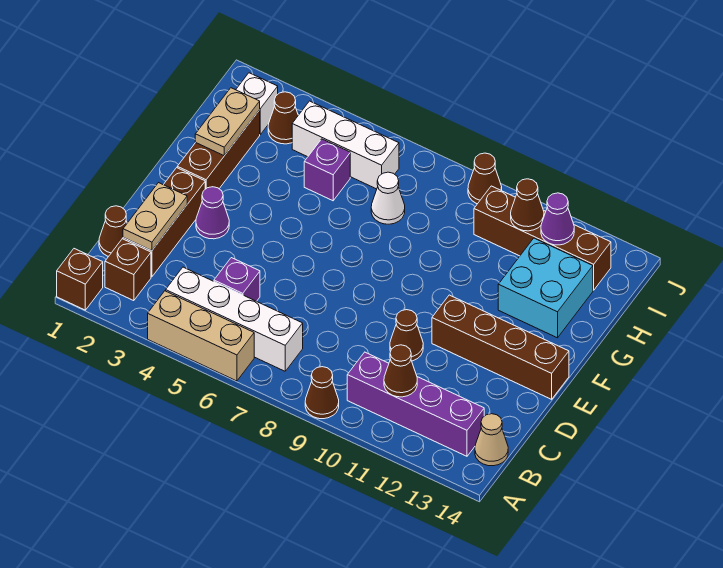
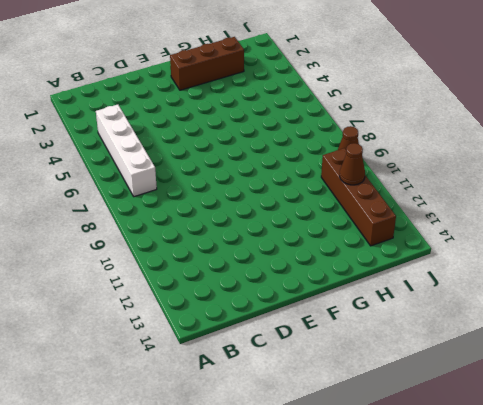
none -> brown 1x1 brick [57,249,103,310]
none -> tan 1x3 brick [148,291,254,381]
none -> brown 1x1 cone [305,367,339,419]

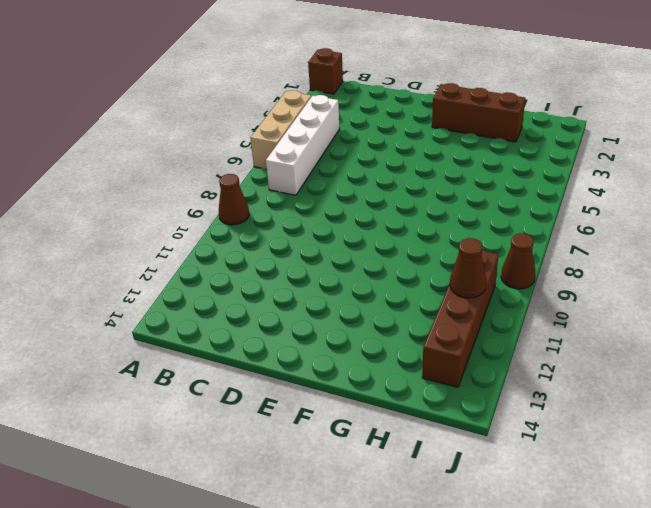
none -> brown 1x1 brick [105,239,151,301]
none -> purple 1x4 brick [347,352,484,456]
none -> tan 1x1 cone [475,414,508,466]

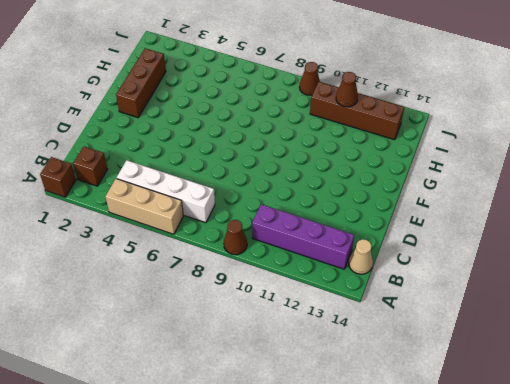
none -> brown 1x1 cone [99,206,127,257]
none -> brown 1x3 brick [123,168,205,277]
none -> purple 1x1 brick [214,258,260,301]

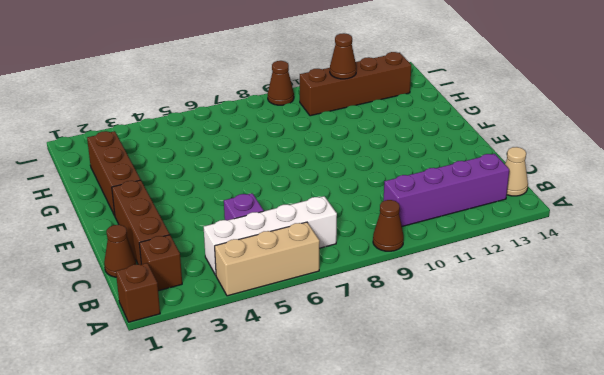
none -> brown 1x1 cone [390,310,423,361]
none -> purple 1x1 cone [196,187,229,239]
none -> brown 1x4 brick [432,295,569,399]

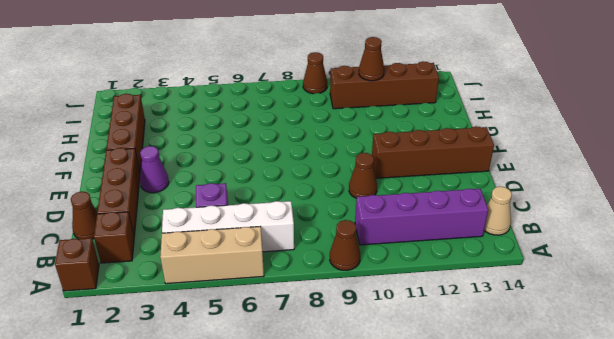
none -> cyan 2x2 brick [498,238,593,338]
none -> purple 1x1 brick [304,139,350,201]
none -> white 1x1 cone [371,172,405,224]

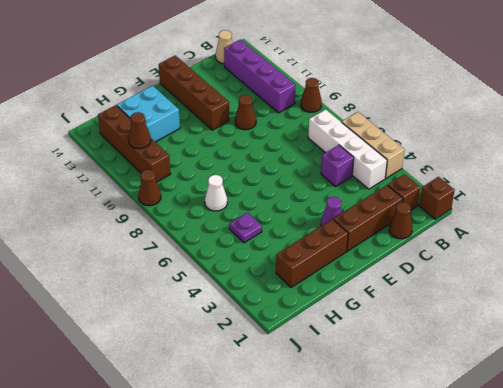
purple 1x1 plate [230,213,262,243] -> purple 1x1 brick [304,139,350,201]
none -> white 1x1 brick [236,73,278,134]
none -> brown 1x1 cone [268,92,298,144]
none -> white 1x3 brick [292,101,399,189]

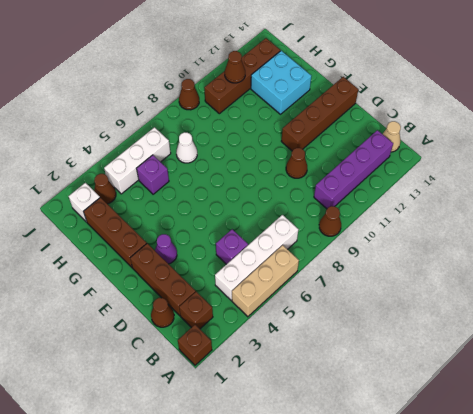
none -> brown 1x1 cone [384,345,417,397]
none -> tan 1x2 plate [123,183,187,251]
none -> tan 1x2 plate [195,88,260,155]

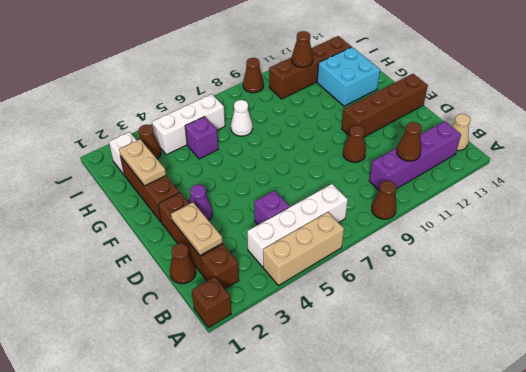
none -> purple 1x1 cone [541,193,574,245]

